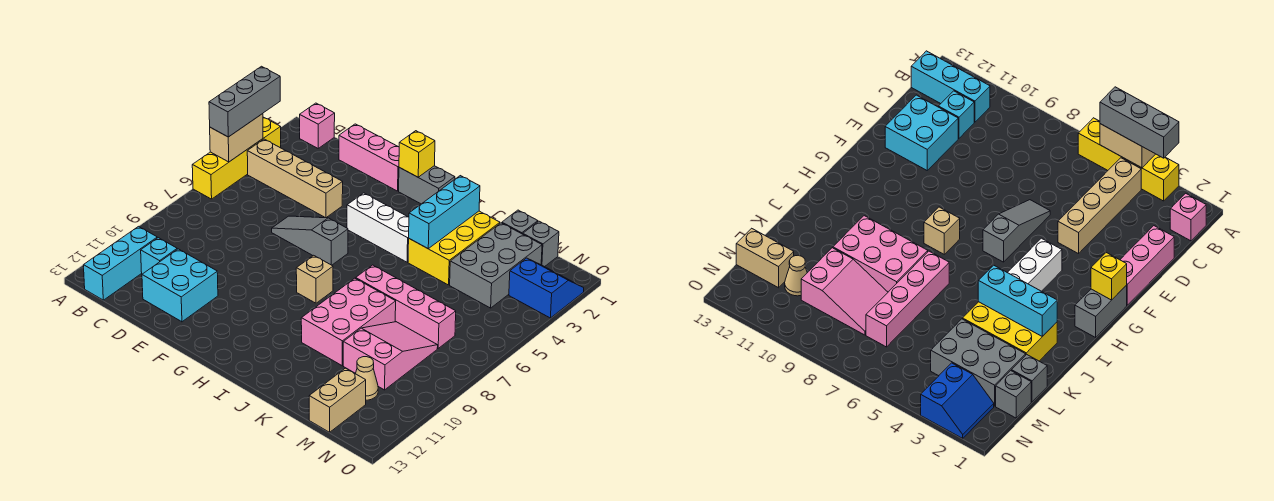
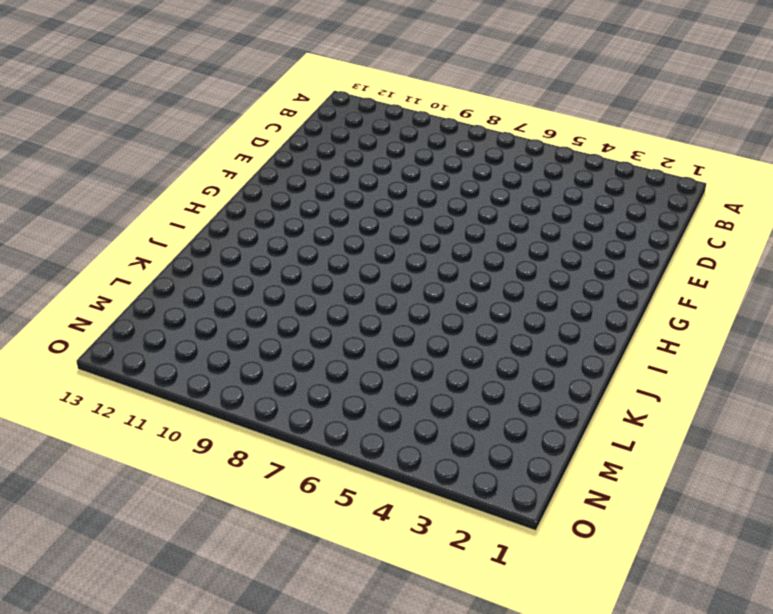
none -> yellow 1x4 brick [192,117,281,199]
none -> pink 1x1 brick [300,103,335,148]
none -> tan 1x4 brick [247,139,343,218]

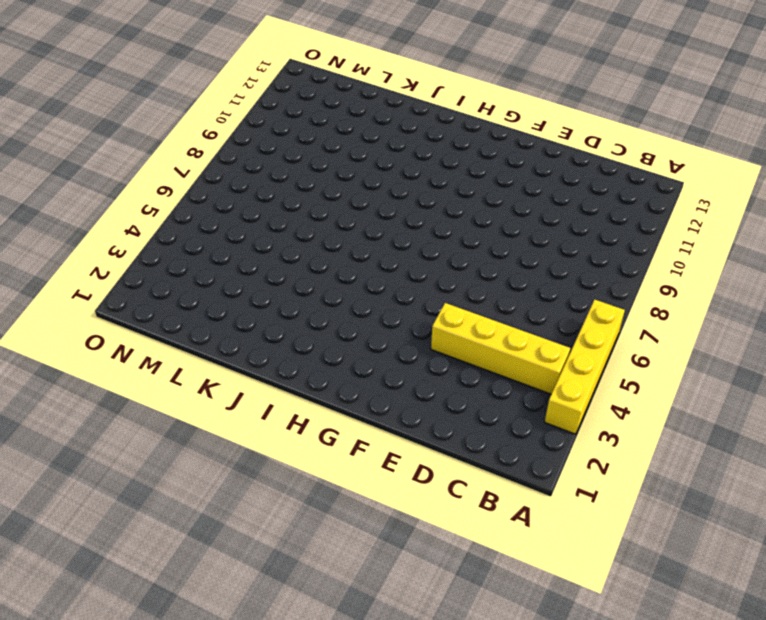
yellow 1x4 brick [431,303,570,394] -> tan 1x4 brick [247,139,343,218]
none -> pink 1x1 brick [300,103,335,148]
none -> cyan 1x3 brick [83,226,157,300]
none -> cyan 1x1 brick [141,238,177,274]

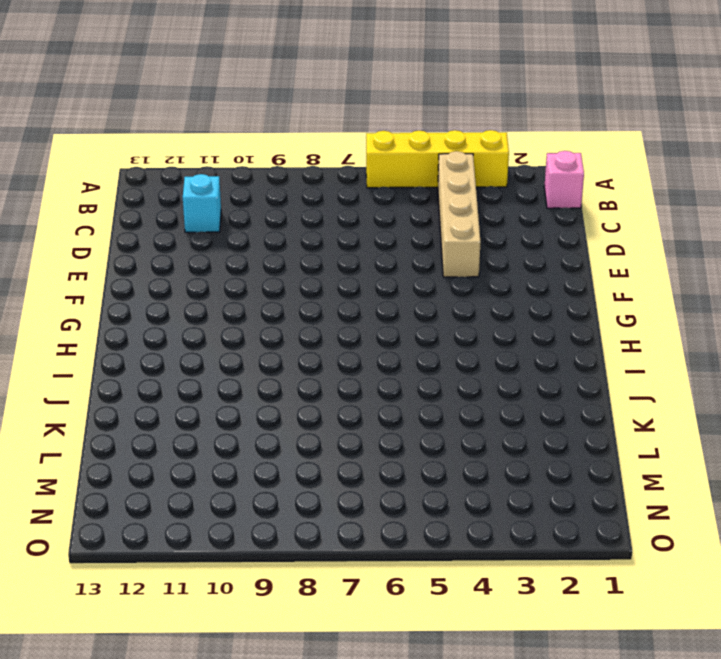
none -> cyan 1x3 brick [83,226,157,300]
none -> pink 1x3 brick [339,124,399,191]
none -> cyan 2x2 brick [142,249,218,322]

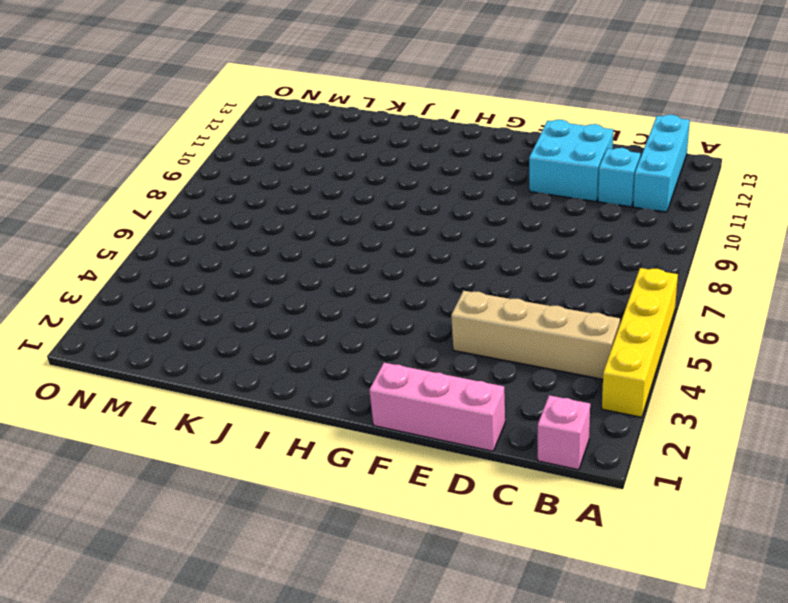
none -> grey 1x3 slope [272,216,348,265]
none -> grey 1x2 brick [399,166,455,204]
none -> white 1x3 brick [347,193,409,262]

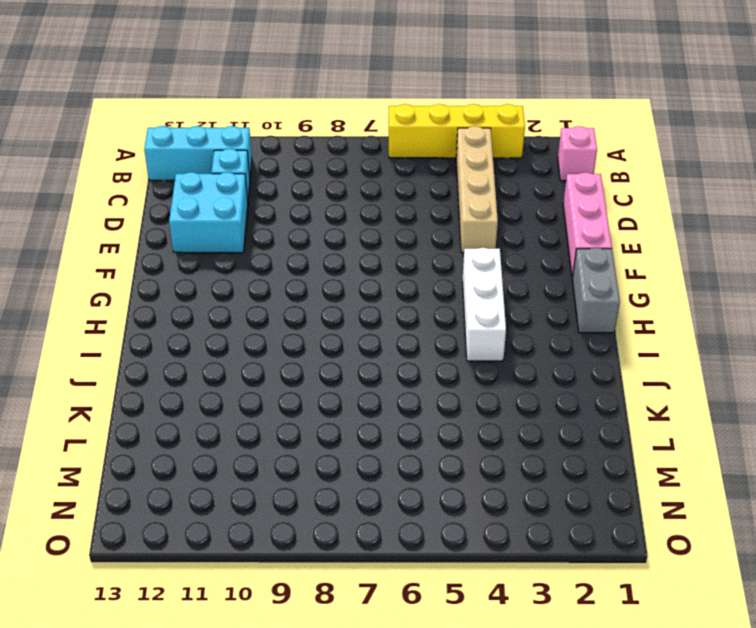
none -> grey 1x3 slope [272,216,348,265]
none -> tan 1x1 brick [296,255,333,303]
none -> yellow 2x3 brick [408,211,500,285]

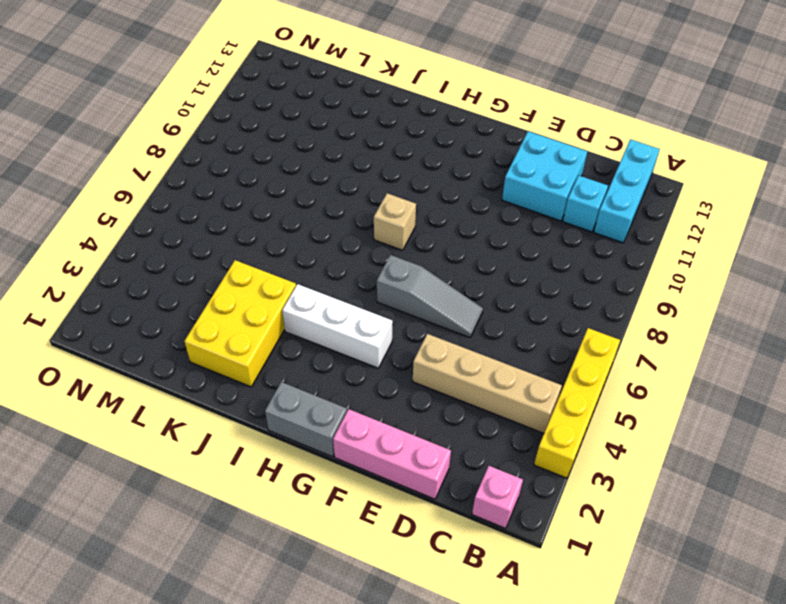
none -> pink 1x4 brick [356,265,456,348]
none -> pink 2x3 brick [301,278,396,366]
none -> grey 1x1 brick [502,210,538,234]

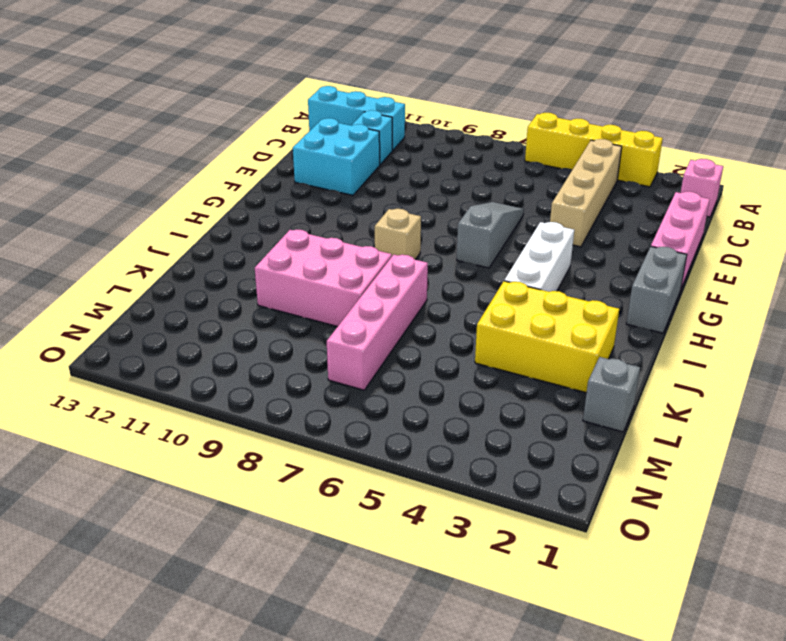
none -> grey 2x3 brick [450,223,542,308]
none -> pink 2x3 slope [343,322,438,390]
none -> grey 1x1 brick [523,221,559,267]

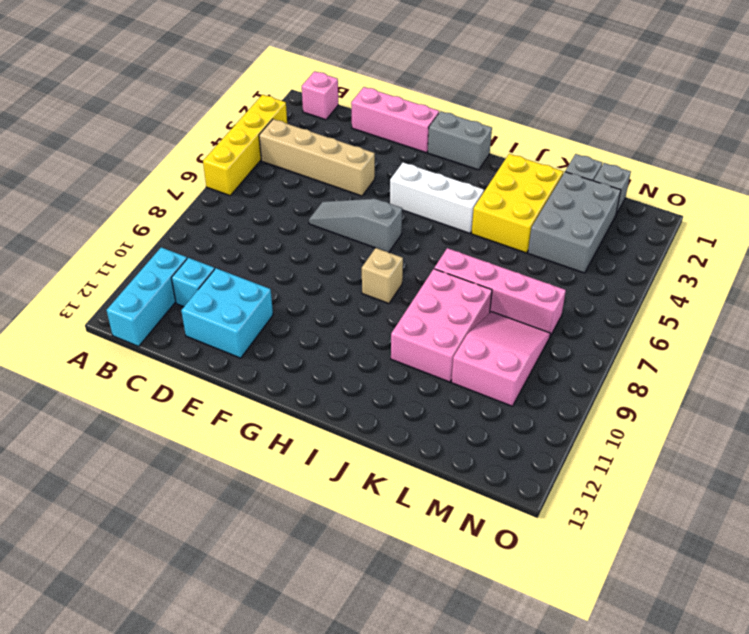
none -> tan 1x1 cone [355,357,378,400]
none -> tan 1x2 brick [309,368,366,432]
none -> blue 2x2 slope [509,258,584,318]

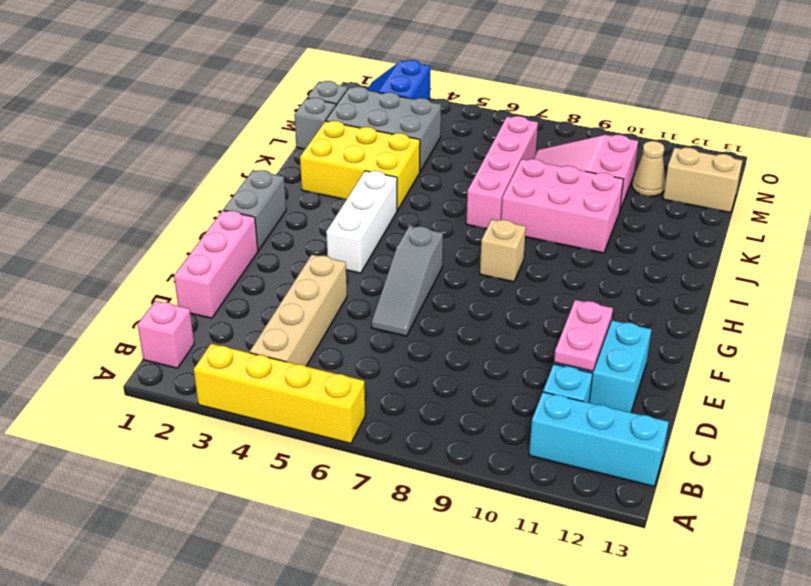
pink 1x2 plate [554,300,613,371] -> none
none -> tan 1x2 brick [210,114,263,162]
none -> yellow 1x1 brick [399,131,435,177]
none -> cyan 1x3 brick [409,176,480,248]

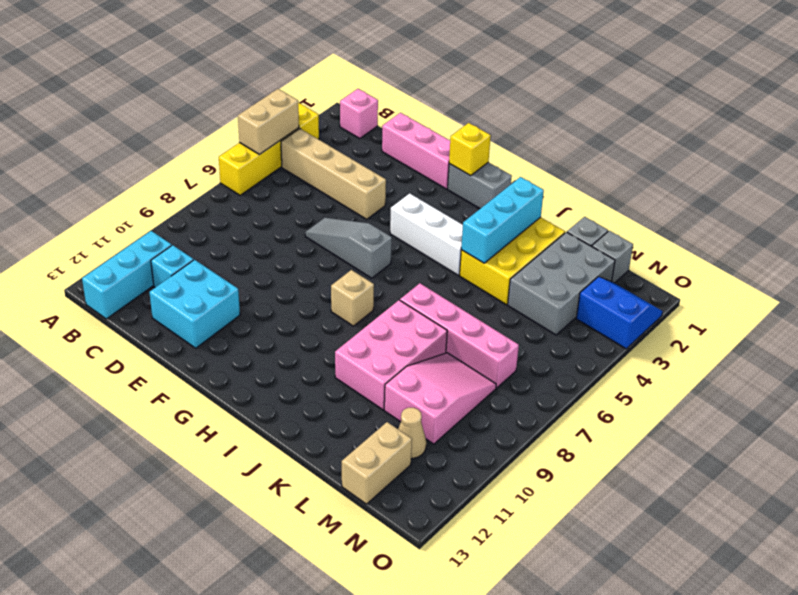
none -> grey 1x3 brick [209,66,280,137]

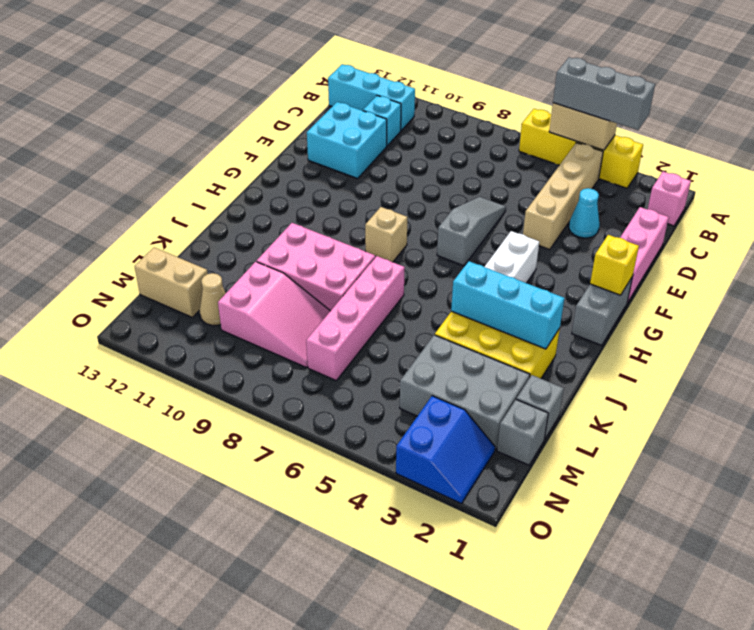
cyan 1x1 cone [569,188,600,238] -> none

